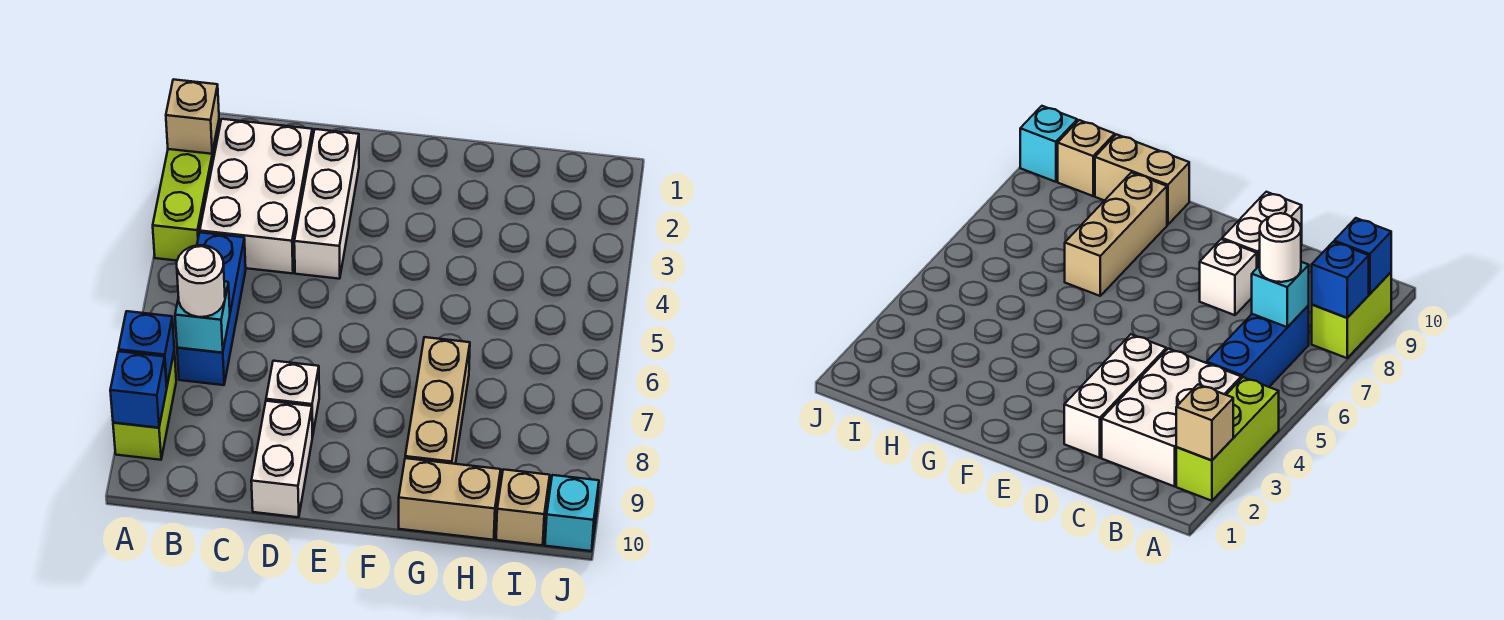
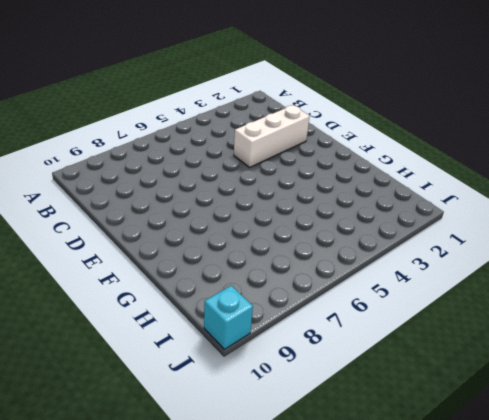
none -> lime 1x3 brick [153,122,220,261]
none -> lime 1x2 brick [113,351,176,460]
none -> white 2x3 brick [200,119,312,274]

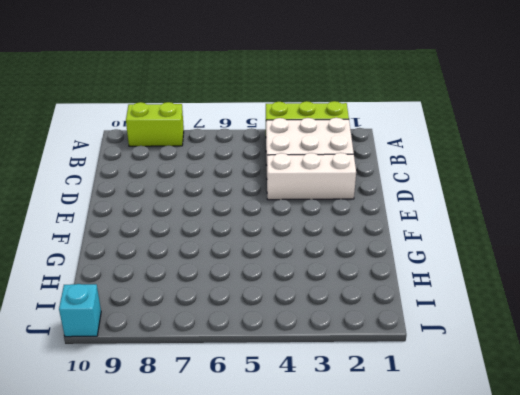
none -> blue 1x3 brick [177,233,246,385]
none -> white 1x1 brick [266,361,319,436]
none -> white 1x2 brick [251,401,313,517]

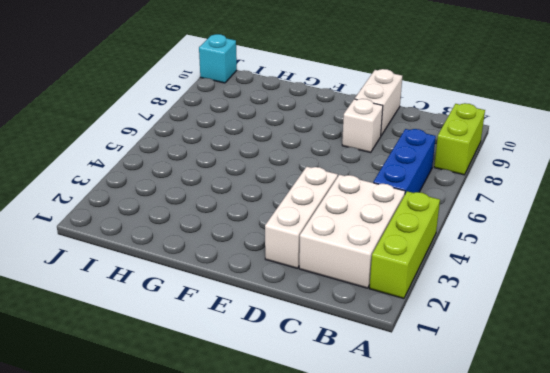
none -> tan 1x3 brick [405,337,470,464]
none -> tan 1x2 brick [399,458,501,540]
none -> tan 1x1 brick [496,469,550,545]

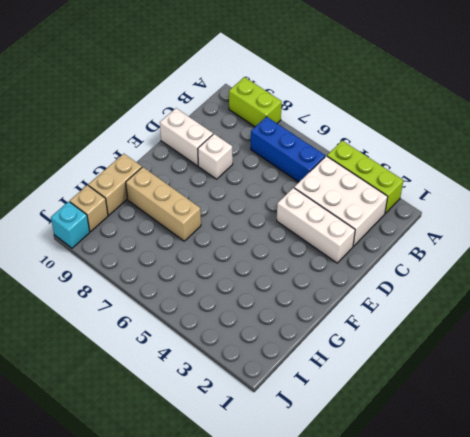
none -> tan 1x1 brick [166,79,219,154]
none -> blue 1x1 brick [119,311,174,387]
none -> blue 1x1 brick [110,351,167,428]

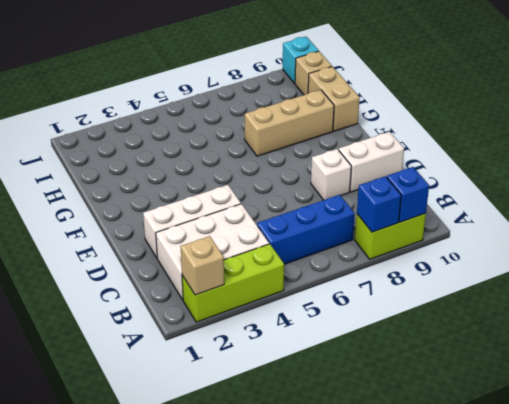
none -> cyan 1x1 brick [175,281,230,353]
none -> white 1x1 round brick [177,245,225,317]

